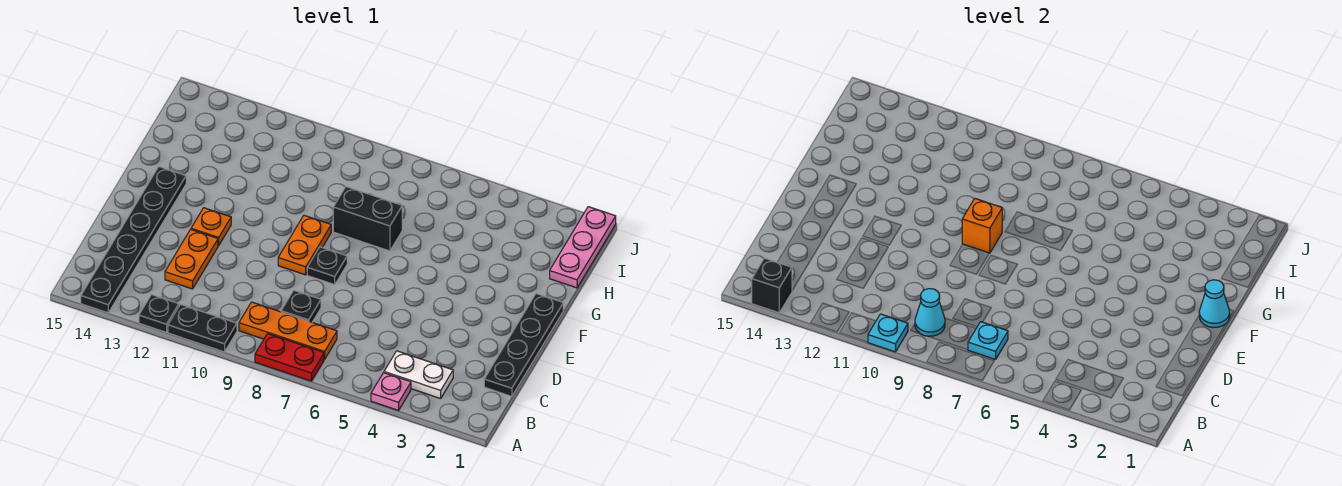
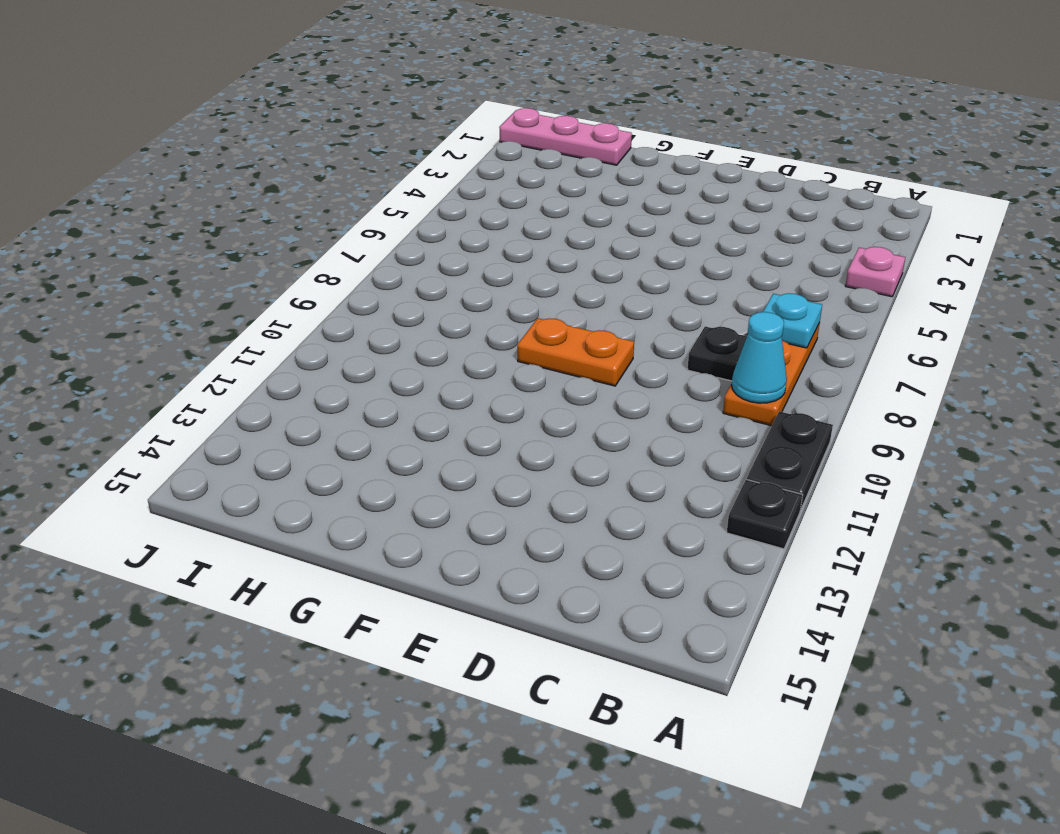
none -> red 1x2 plate [255,334,324,381]
none -> black 1x6 plate [81,167,186,313]
none -> white 1x2 plate [384,351,453,399]

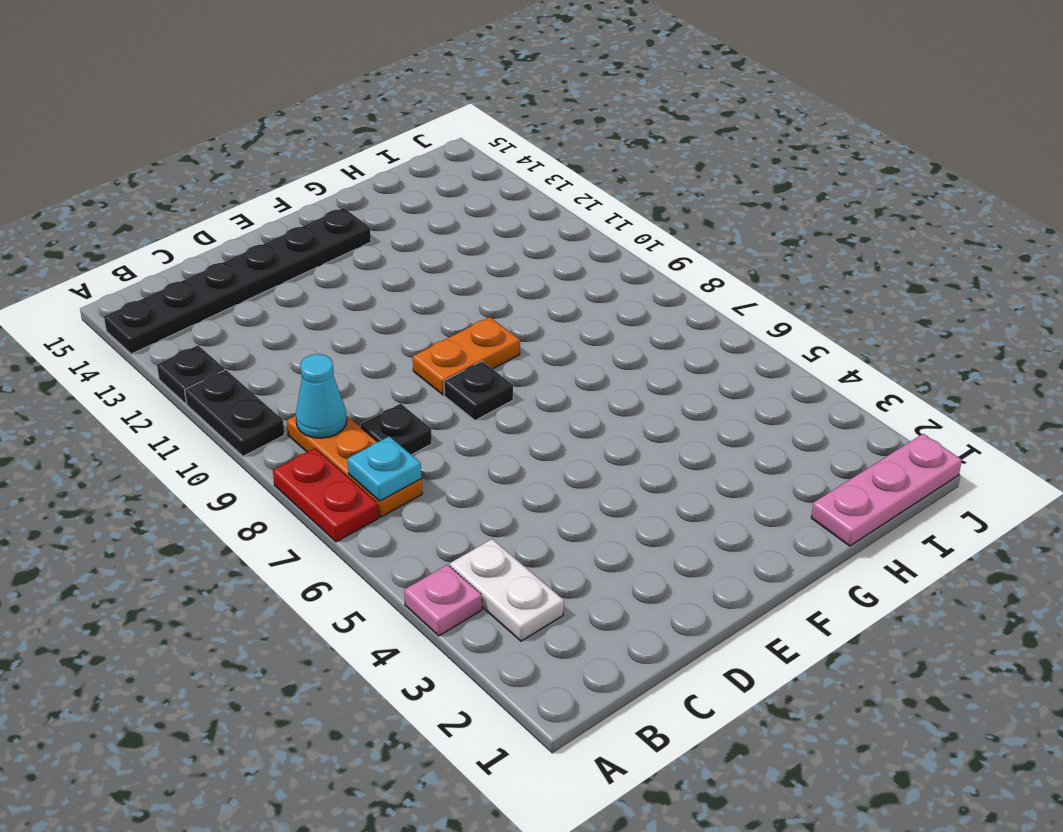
none -> black 1x4 plate [484,294,563,396]
none -> orange 1x2 plate [165,230,218,289]
none -> orange 1x1 plate [191,208,231,246]

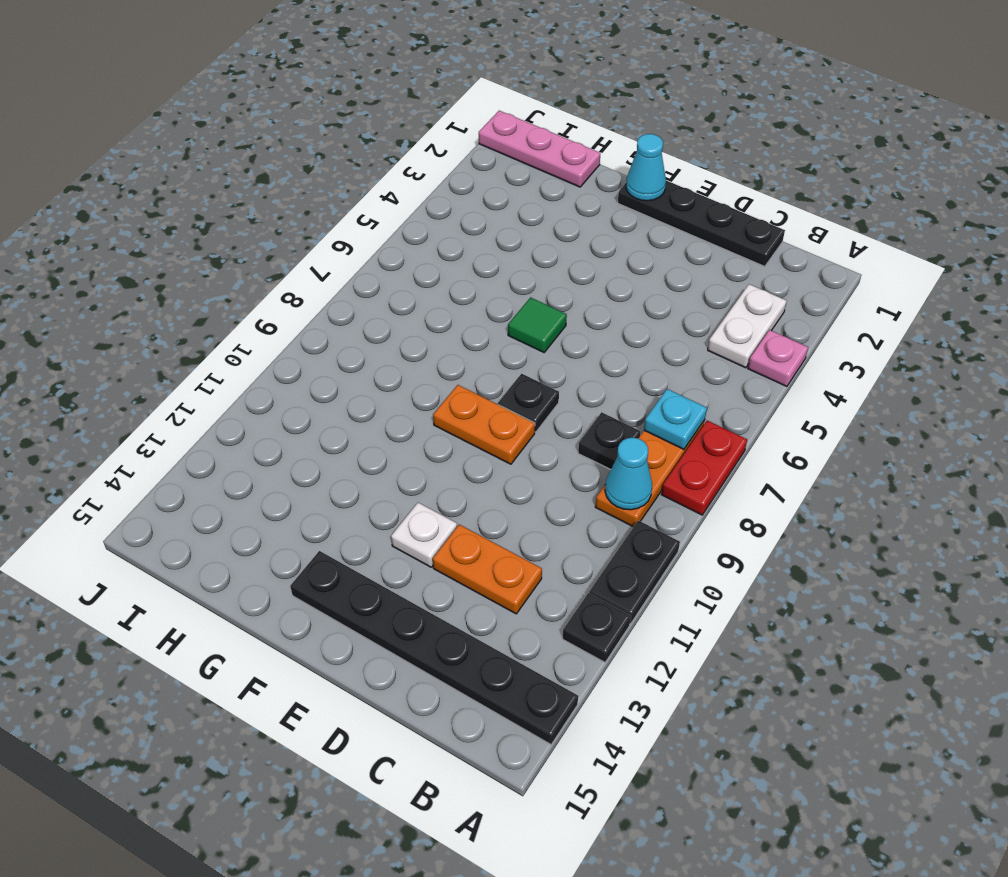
white 1x1 plate [391,503,457,567] -> orange 1x1 plate [191,208,231,246]
green 1x1 tile [508,297,567,352] -> none
none -> black 1x2 brick [333,187,402,251]
none -> cyan 1x1 plate [868,314,908,352]
none -> black 1x1 brick [752,258,792,313]

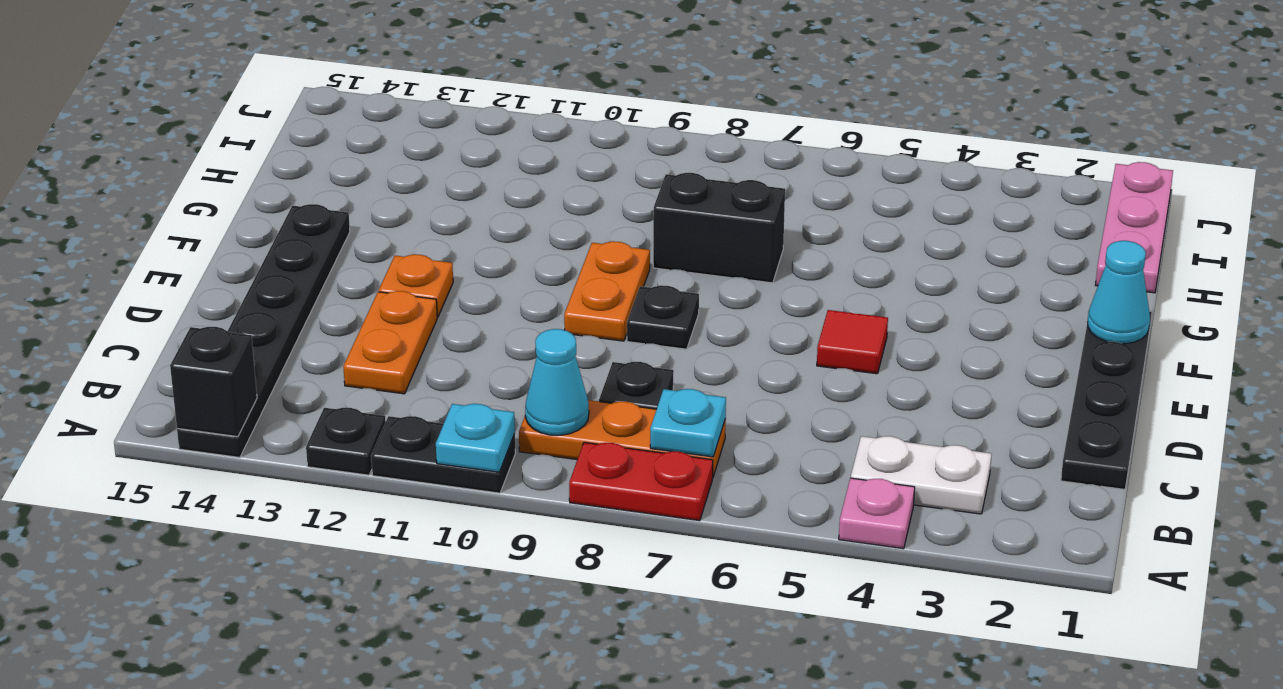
red 1x1 tile [817,310,888,374] -> none
none -> orange 1x1 brick [962,199,1002,253]

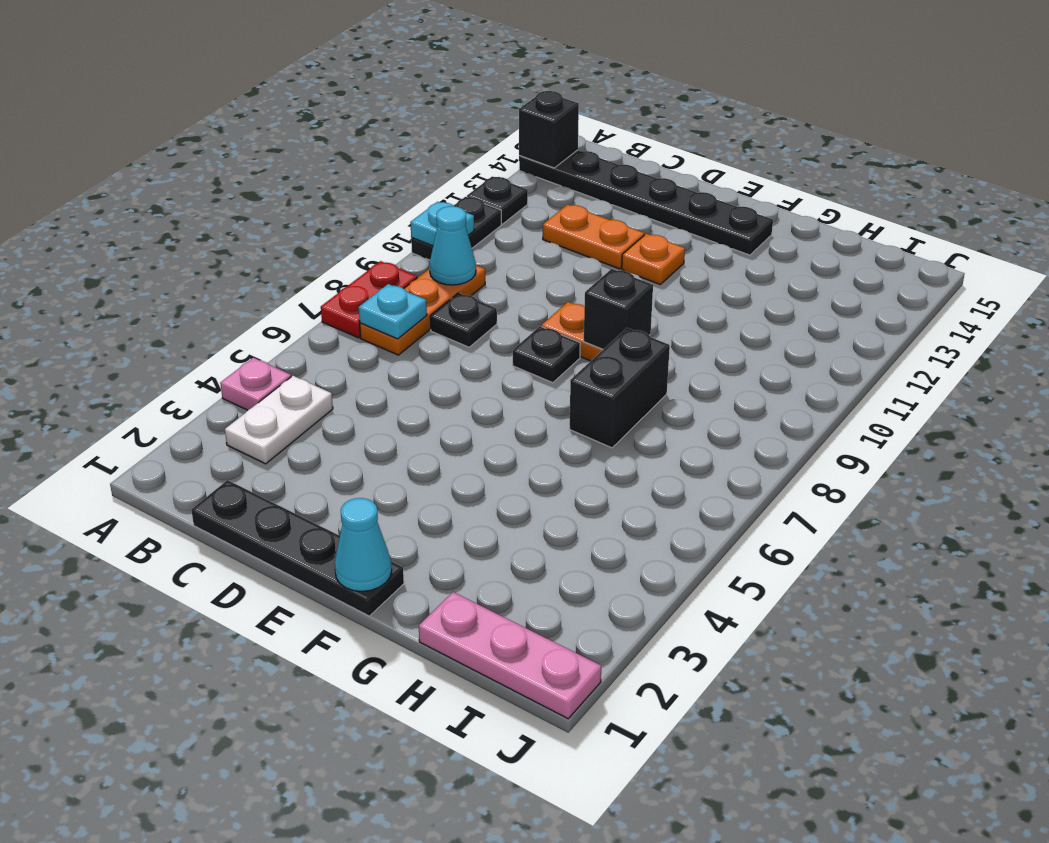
black 1x1 brick [584,269,653,349] -> orange 1x1 brick [962,199,1002,253]

